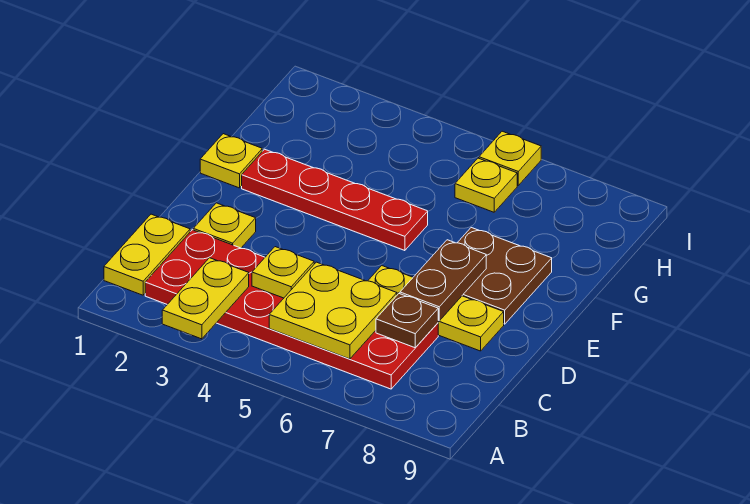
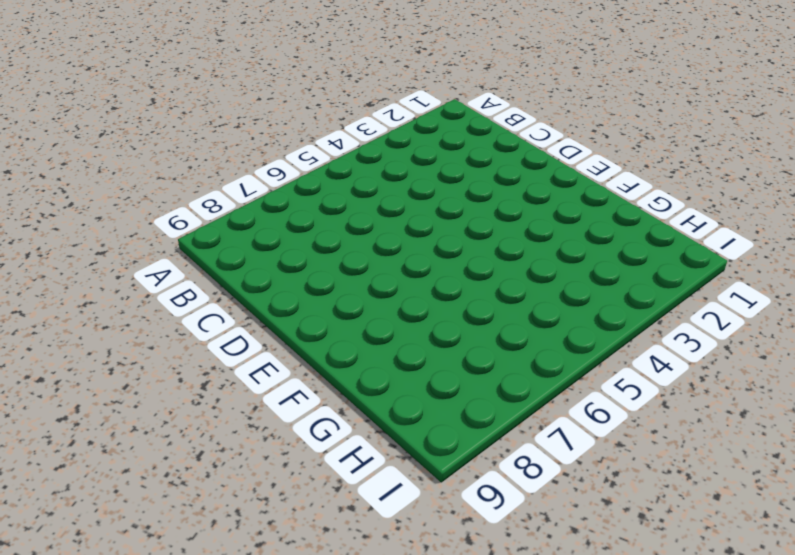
none -> yellow 1x2 plate [104,214,190,295]
none -> red 2x6 plate [145,230,438,389]
none -> yellow 1x1 plate [193,203,256,248]

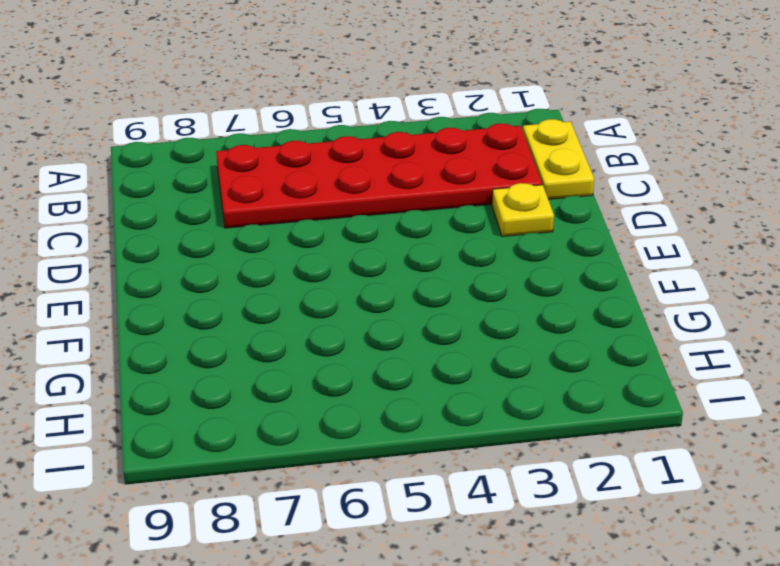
none -> yellow 1x3 plate [368,266,504,351]
none -> brown 2x2 plate [458,228,552,324]
none -> yellow 1x1 plate [200,134,262,188]

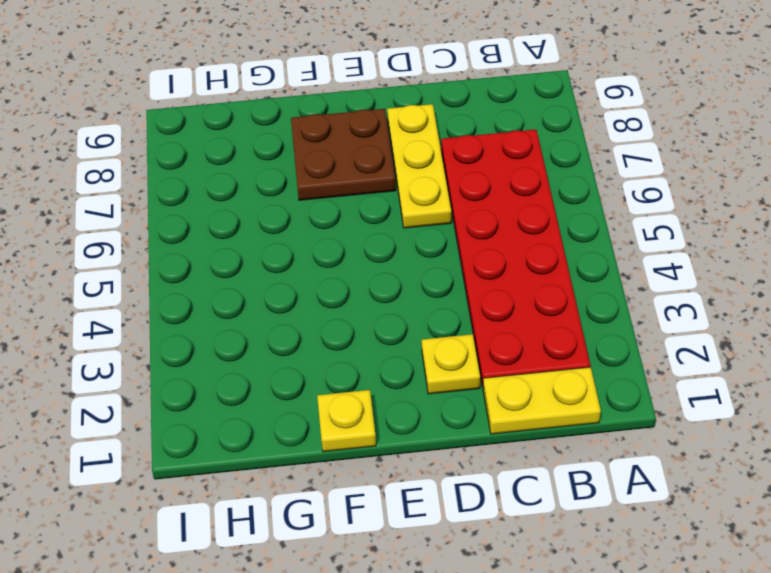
none -> red 1x4 plate [242,149,428,251]
none -> yellow 1x1 plate [455,158,517,212]
none -> yellow 1x1 plate [479,131,541,185]

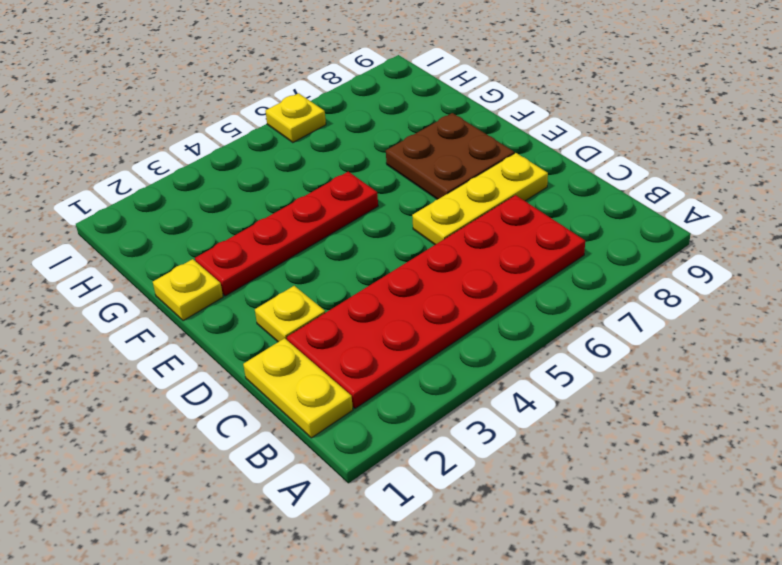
none -> yellow 1x1 plate [455,158,517,212]
none -> yellow 1x2 plate [162,258,249,339]
none -> yellow 2x2 plate [269,262,397,359]

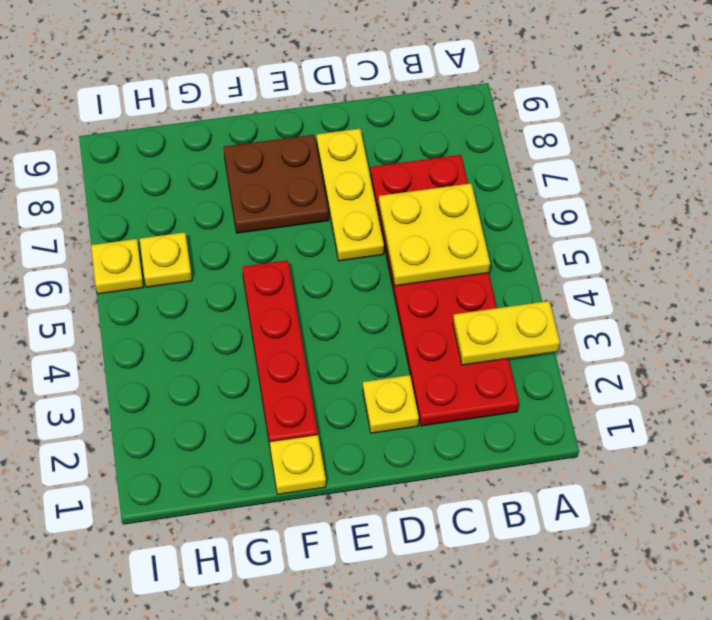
none -> yellow 1x2 plate [104,214,190,295]
none -> yellow 1x1 plate [252,247,314,298]
none -> brown 1x1 plate [376,294,438,348]

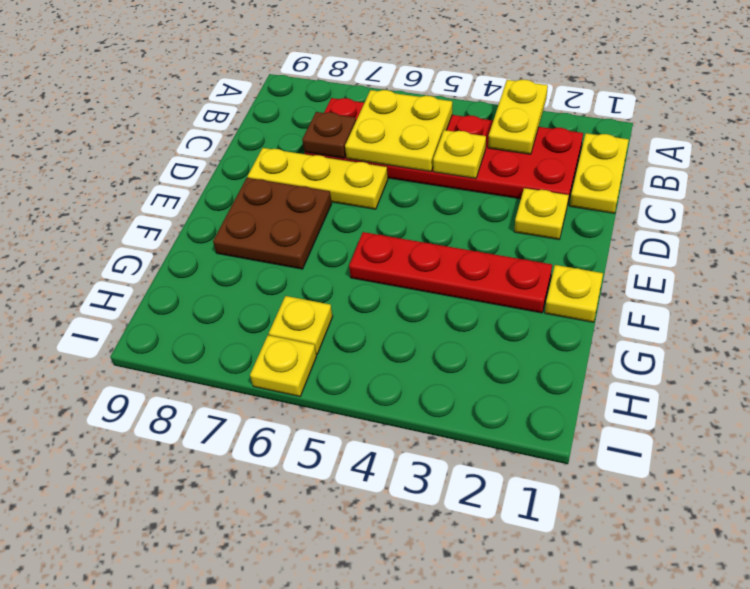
none -> brown 1x2 plate [400,240,486,321]

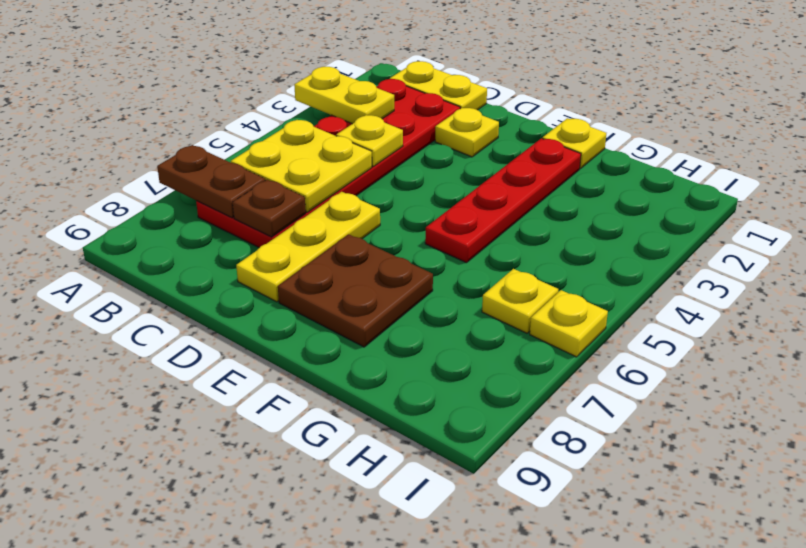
brown 1x2 plate [157,145,265,218] -> brown 1x2 plate moved to [400,240,486,321]

